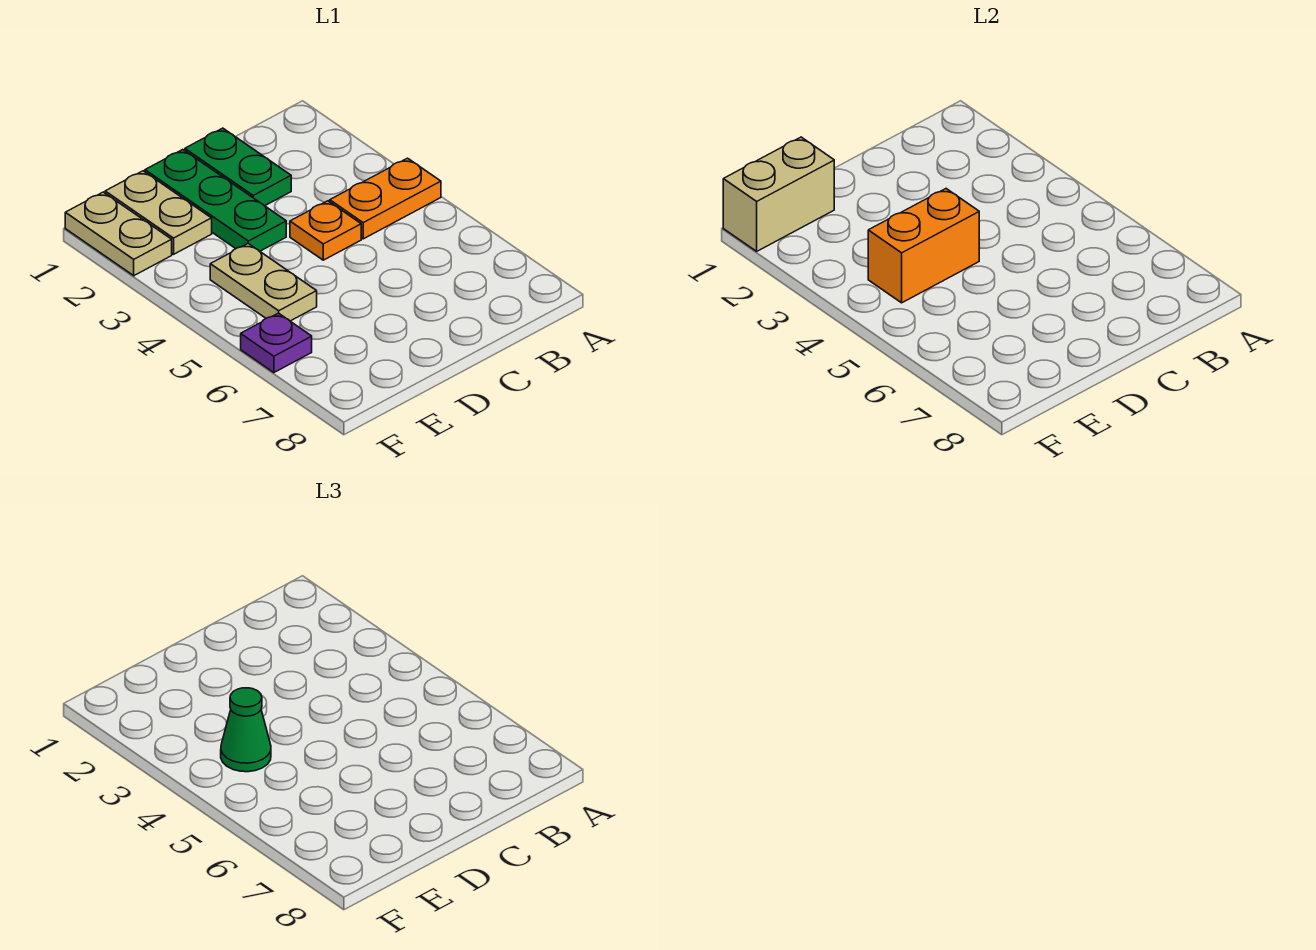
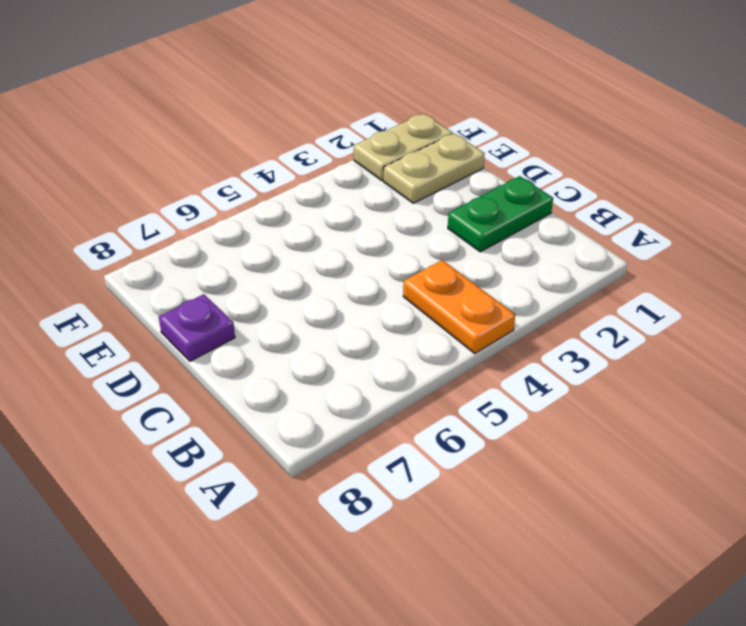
purple 1x1 plate [159,294,235,361] -> purple 1x1 plate moved to [241,313,312,373]
none -> orange 1x1 plate [290,201,361,260]
none -> green 1x3 plate [145,150,286,251]

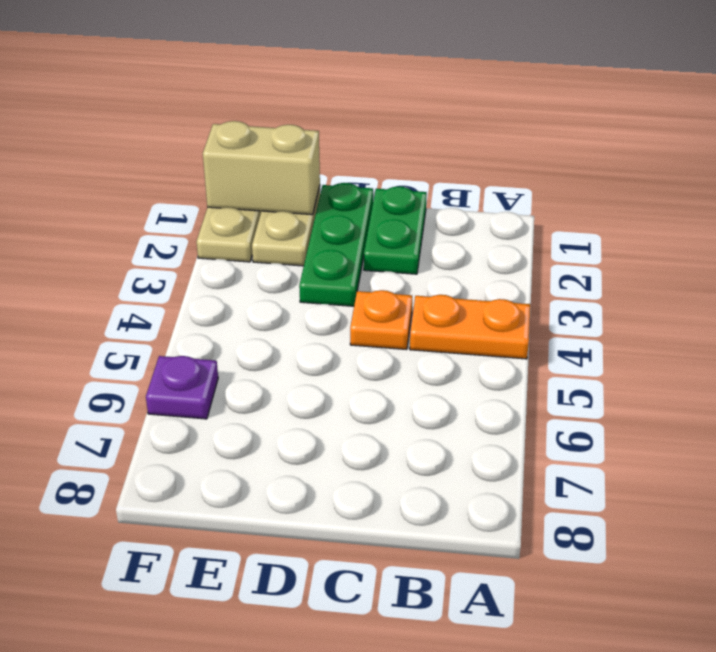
none -> tan 1x2 plate [210,244,317,321]
none -> orange 1x2 brick [868,189,979,303]

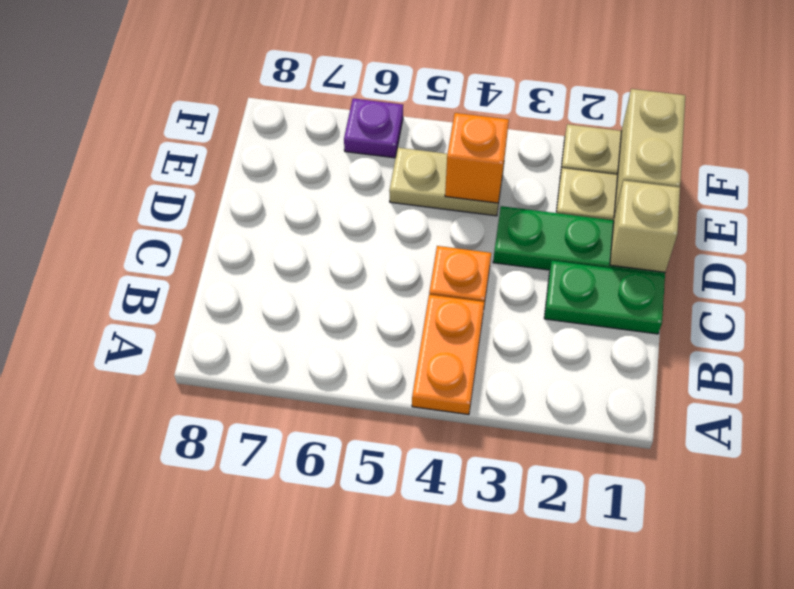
tan 1x1 brick [610,181,680,272] -> none
orange 1x1 brick [445,113,509,203] -> orange 1x2 brick [868,189,979,303]
none -> green 1x1 cone [221,688,271,772]

